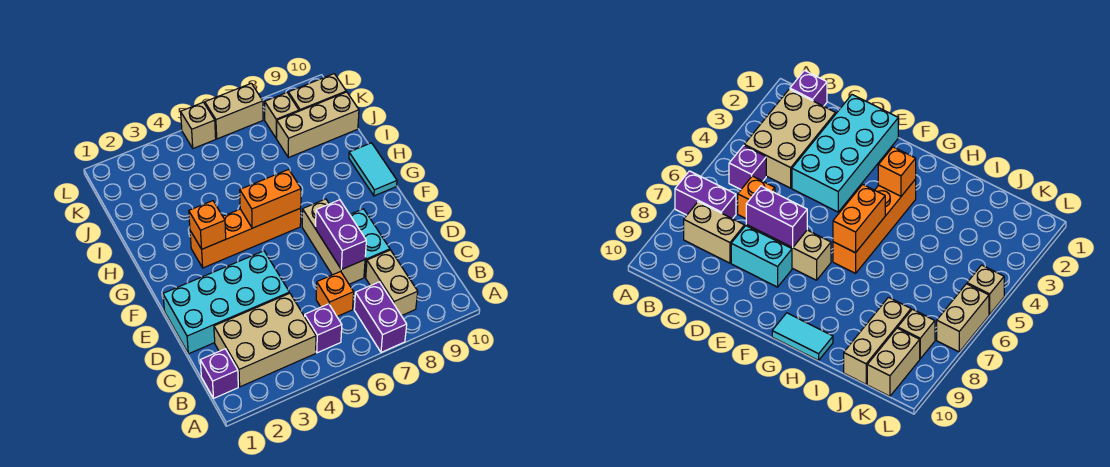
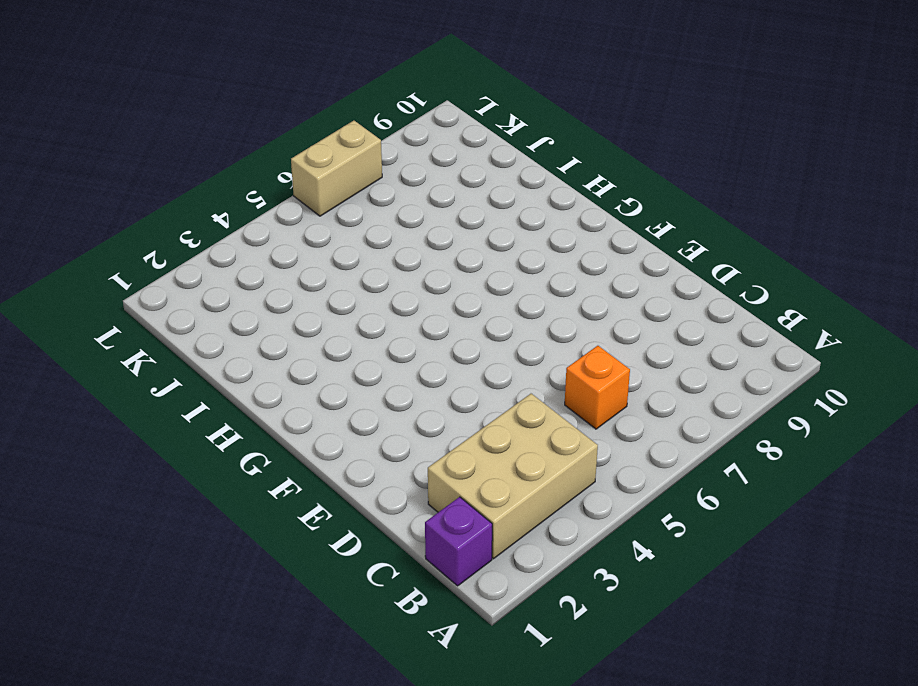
none -> purple 1x2 brick [354,282,407,352]
none -> purple 1x1 brick [305,304,342,353]
none -> tan 1x2 brick [366,250,418,316]

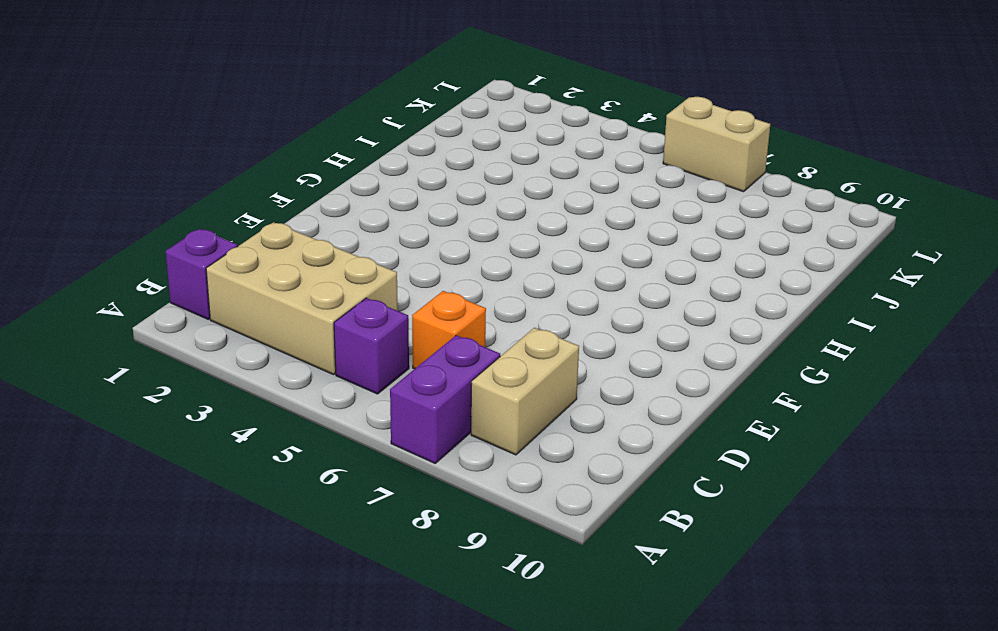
none -> cyan 2x4 brick [163,251,289,354]
none -> tan 1x3 brick [302,199,365,284]
none -> cyan 1x2 brick [350,209,390,277]

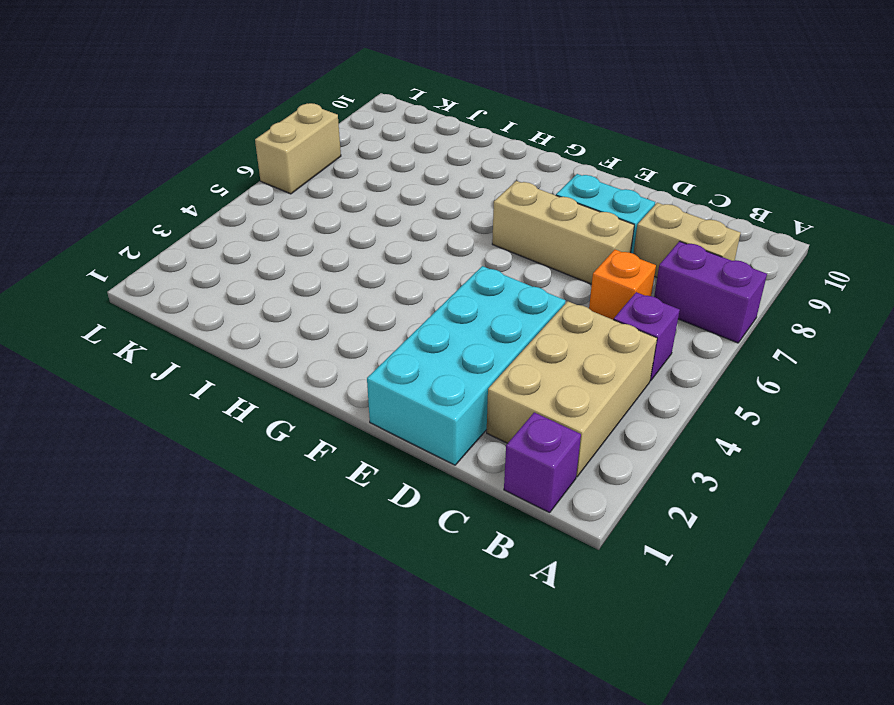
none -> orange 1x4 brick [190,208,301,268]
none -> cyan 1x2 tile [349,143,397,196]
none -> tan 1x3 brick [276,92,359,158]

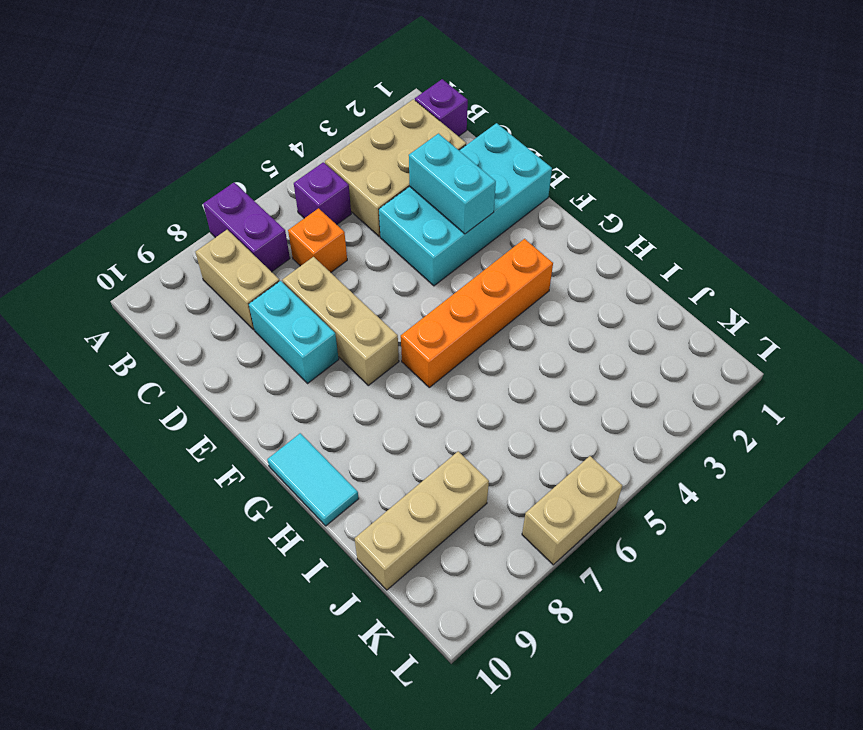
cyan 1x2 brick [409,134,496,234] -> none
none -> tan 1x1 brick [265,93,299,138]
none -> tan 1x2 brick [288,74,346,111]
none -> tan 1x1 brick [181,102,216,148]

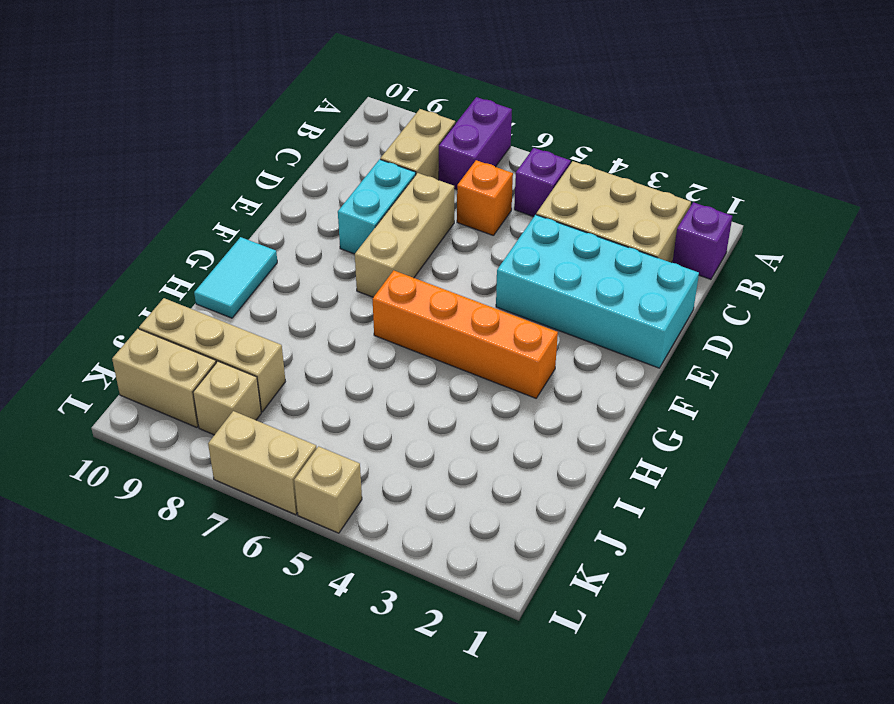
none -> purple 1x2 brick [316,200,366,270]
none -> orange 1x1 brick [189,201,226,249]
none -> orange 1x2 brick [240,169,301,228]

